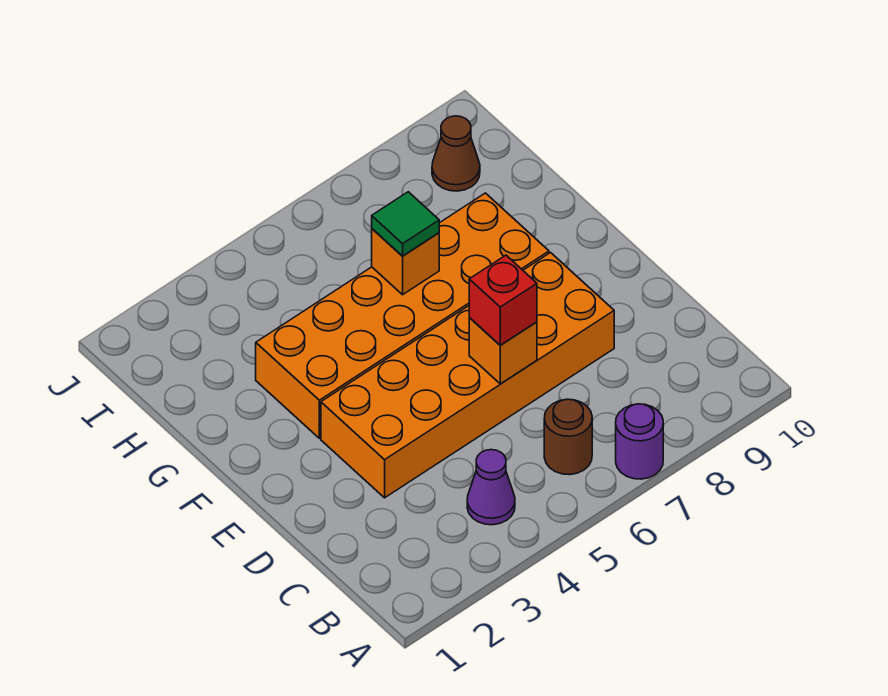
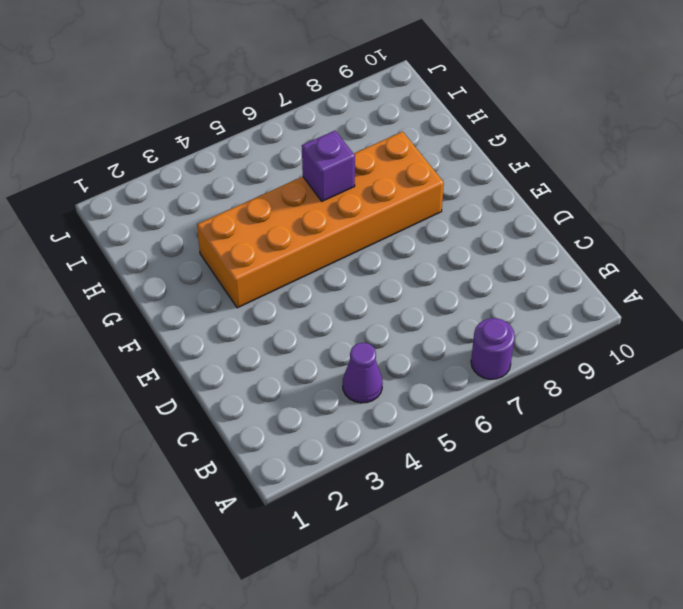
purple 1x1 brick [302,131,355,201] -> orange 1x1 brick [372,229,439,295]
none -> brown 1x1 round brick [544,399,592,475]
none -> orange 2x6 brick [321,253,614,498]

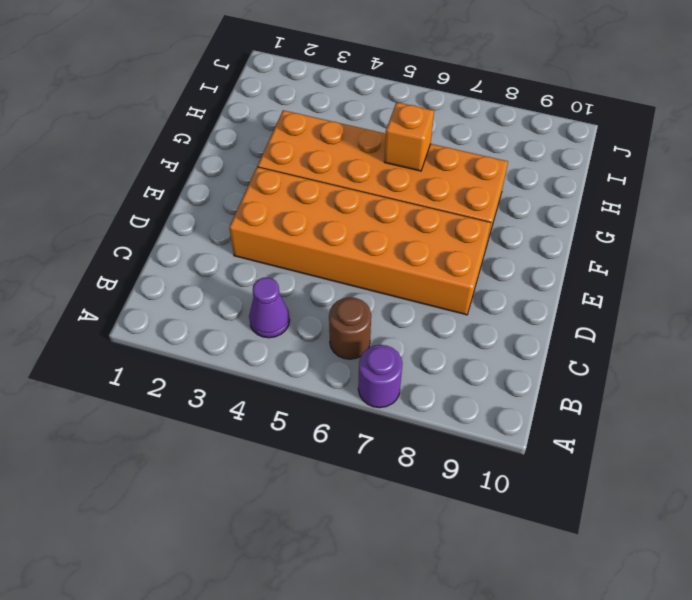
none -> brown 1x1 cone [432,116,480,191]
none -> orange 1x1 brick [469,318,537,384]

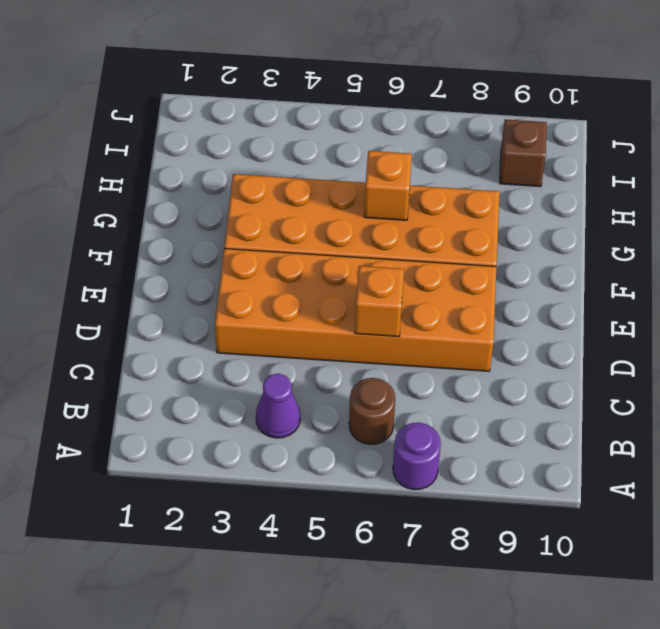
brown 1x1 brick [500,119,547,187] -> brown 1x1 cone [432,116,480,191]
none -> red 1x1 brick [469,255,537,345]
none -> green 1x1 tile [372,192,439,256]

